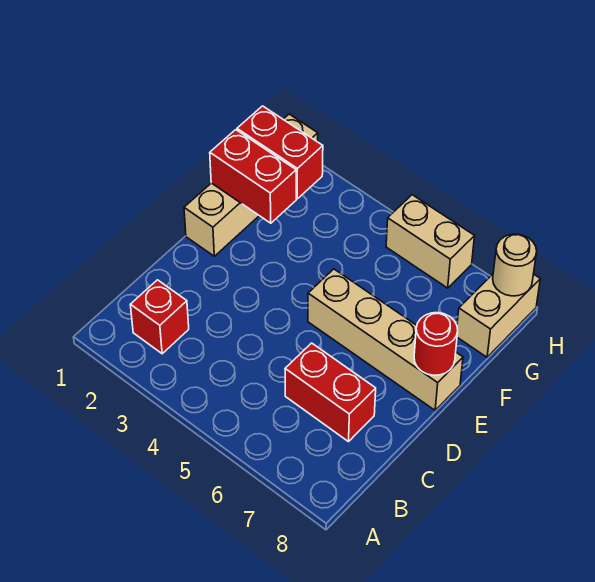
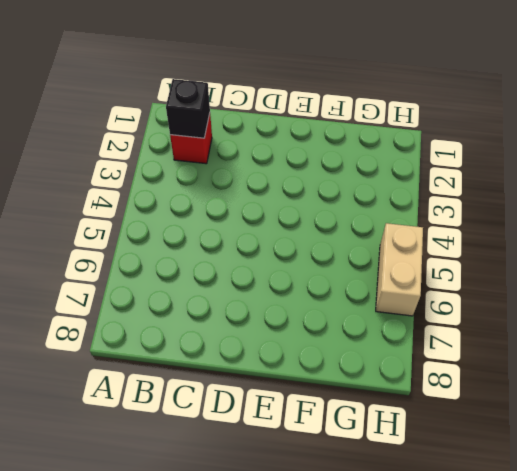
black 1x1 brick [166,79,210,138] -> none
none -> red 1x2 brick [285,343,376,442]
none -> tan 1x4 brick [184,114,318,256]

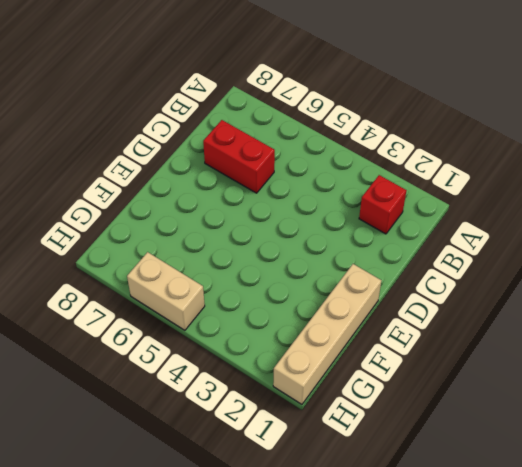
none -> tan 1x4 brick [308,269,463,410]
none -> tan 1x2 brick [457,274,540,357]

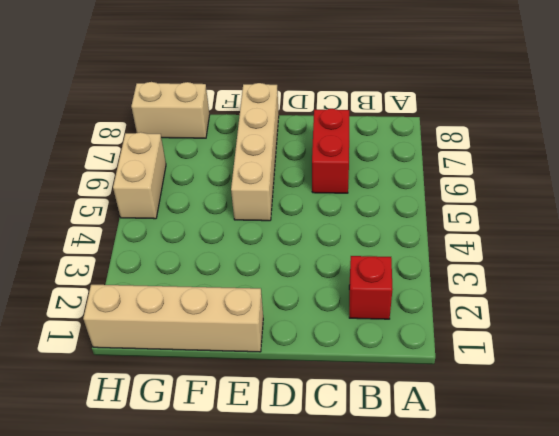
none -> red 1x1 round brick [414,313,458,375]
none -> red 1x2 brick [210,130,296,223]

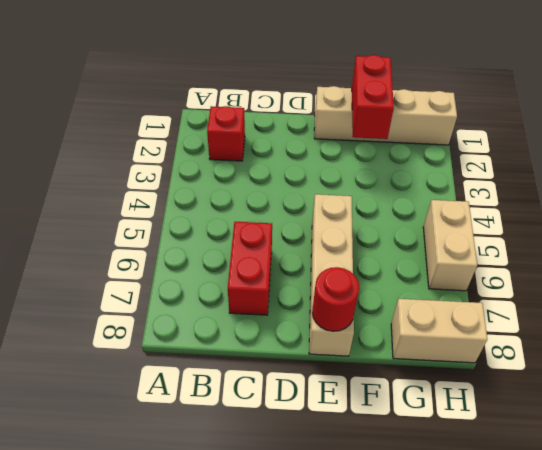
none -> red 1x2 brick [237,106,323,199]
none -> tan 1x1 round brick [493,234,537,296]

